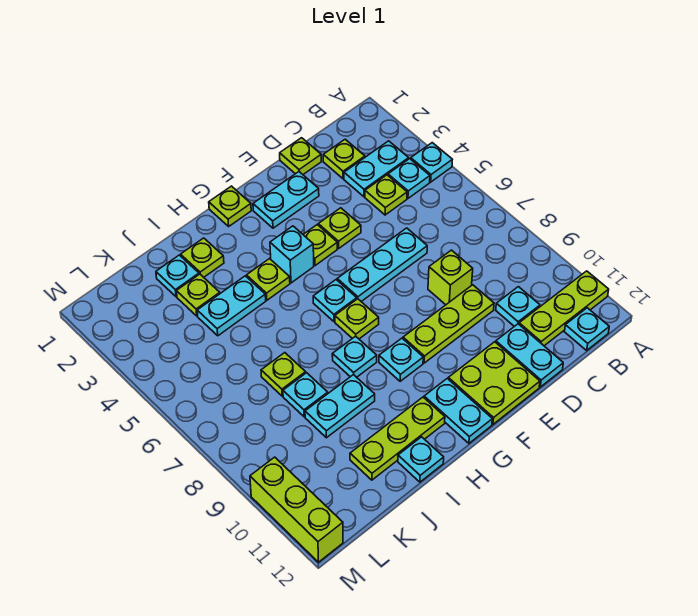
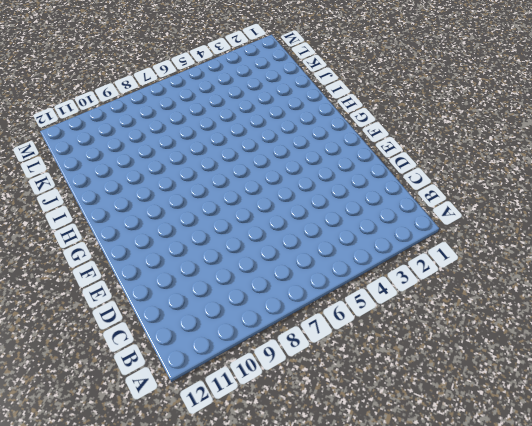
none -> cyan 1x1 plate [411,143,452,182]
none -> lime 1x3 plate [519,271,609,346]
none -> cyan 1x2 plate [344,141,409,197]
none -> cyan 1x1 plate [388,159,430,198]

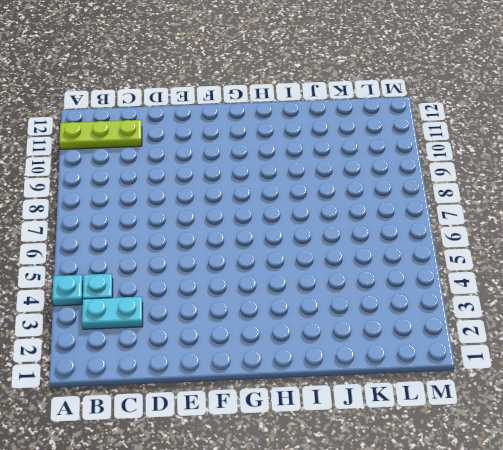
none -> cyan 1x1 plate [565,308,609,350]
none -> lime 1x1 plate [323,139,365,179]
none -> lime 1x1 plate [365,175,407,215]
none -> cyan 1x1 plate [496,287,540,326]

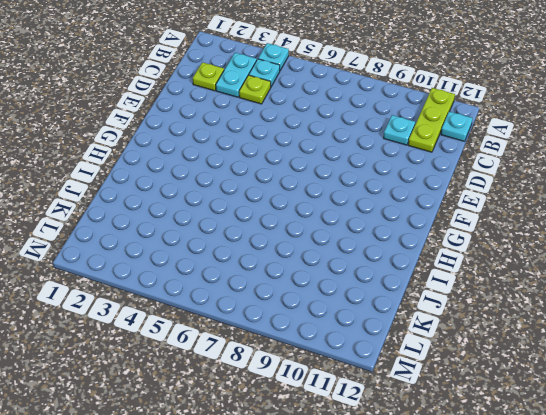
none -> lime 1x1 plate [280,138,321,174]
none -> cyan 1x3 plate [337,228,427,302]
none -> lime 1x1 brick [428,250,473,305]
none -> lime 1x3 plate [403,285,494,363]

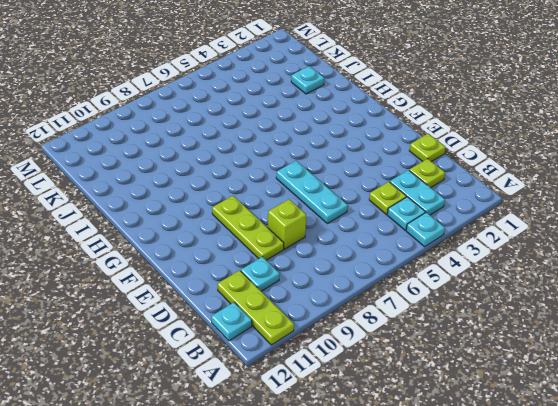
none -> cyan 1x2 plate [496,324,563,387]
none -> cyan 1x2 plate [253,172,319,228]
none -> lime 1x1 plate [318,208,361,248]
none -> lime 2x2 plate [448,342,540,424]

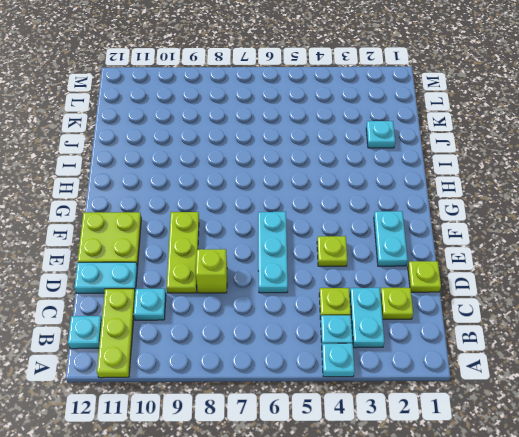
none -> lime 1x1 plate [303,225,337,266]
none -> lime 1x1 plate [209,186,251,226]
none -> cyan 1x1 brick [270,226,314,283]
none -> cyan 1x1 plate [313,280,357,321]

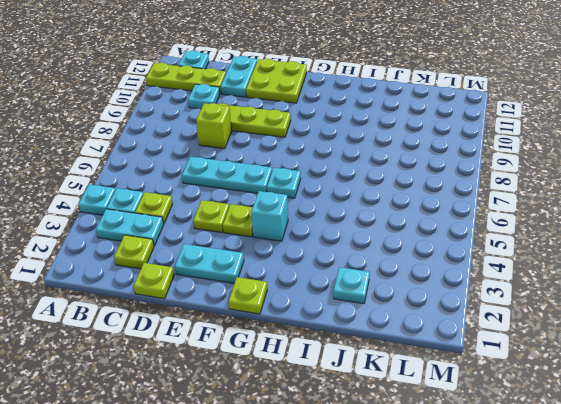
none -> lime 1x1 plate [335,299,379,339]
none -> cyan 1x1 plate [379,338,423,381]
none -> cyan 1x2 plate [424,379,492,443]
none -> lime 1x1 plate [246,259,290,300]

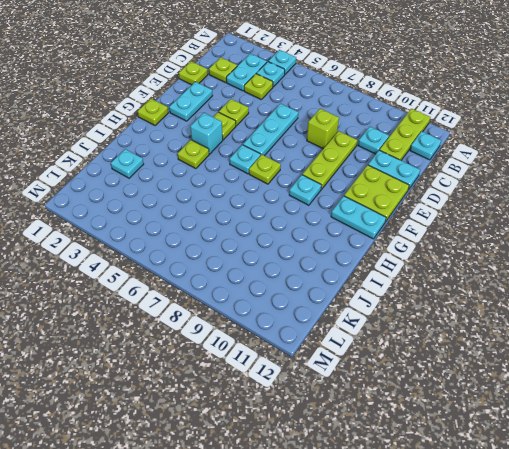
none -> cyan 1x1 plate [332,336,377,377]
none -> lime 1x3 plate [350,397,445,480]
none -> lime 1x1 plate [181,238,224,277]
none -> cyan 1x2 plate [197,276,266,336]

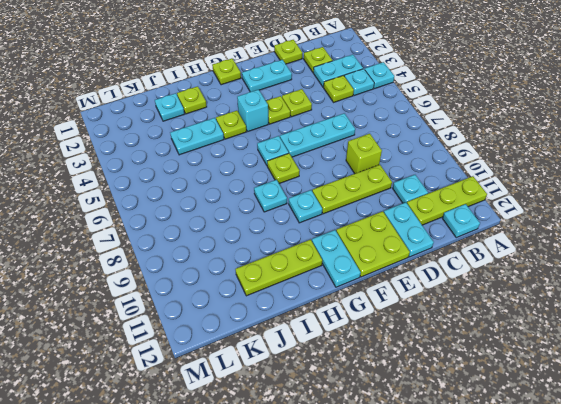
none -> cyan 1x2 plate [305,375,375,438]
none -> cyan 1x1 plate [398,437,444,482]
none -> lime 1x1 plate [176,274,220,316]
none -> lime 1x1 plate [261,353,306,396]

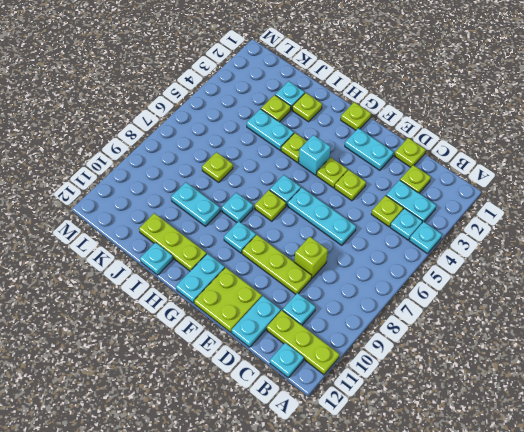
none -> cyan 1x1 plate [283,373,328,417]
none -> lime 1x3 brick [250,457,343,562]

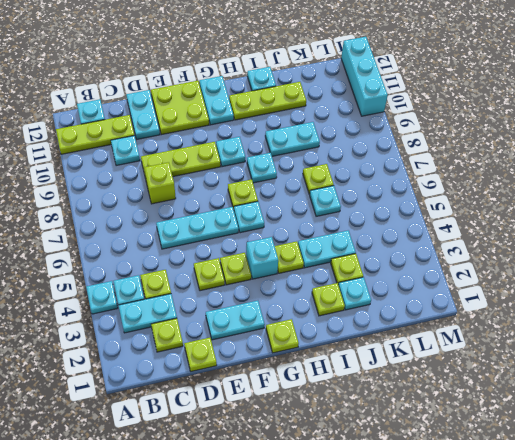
cyan 1x1 plate [310,186,341,216] -> cyan 1x1 plate moved to [283,373,328,417]
cyan 1x3 brick [341,37,388,116] -> lime 1x3 brick [250,457,343,562]

